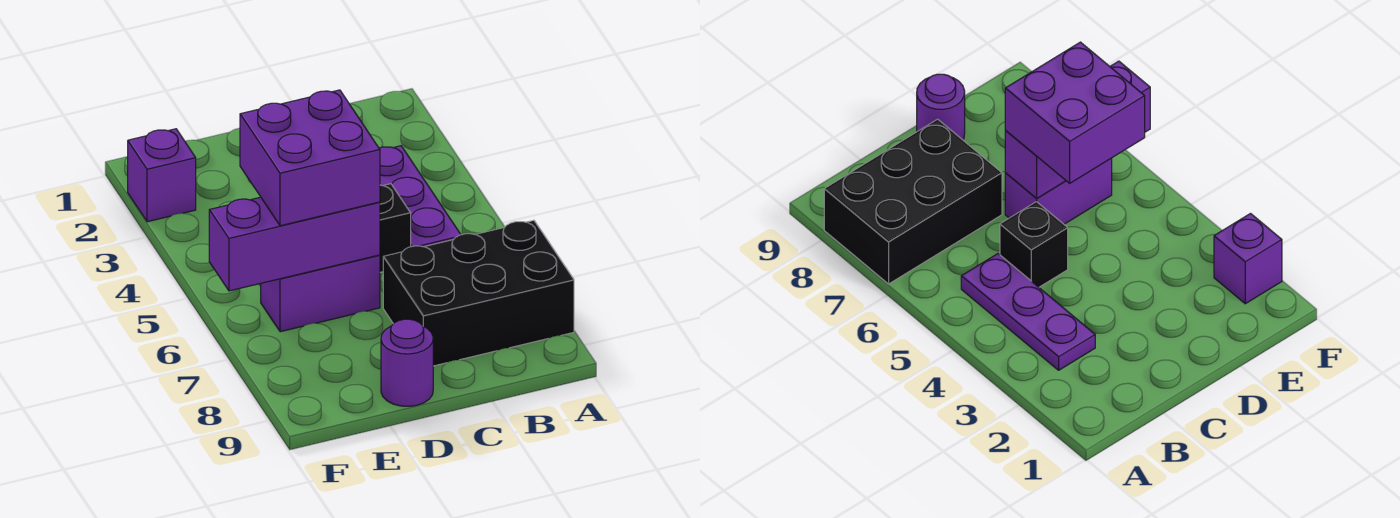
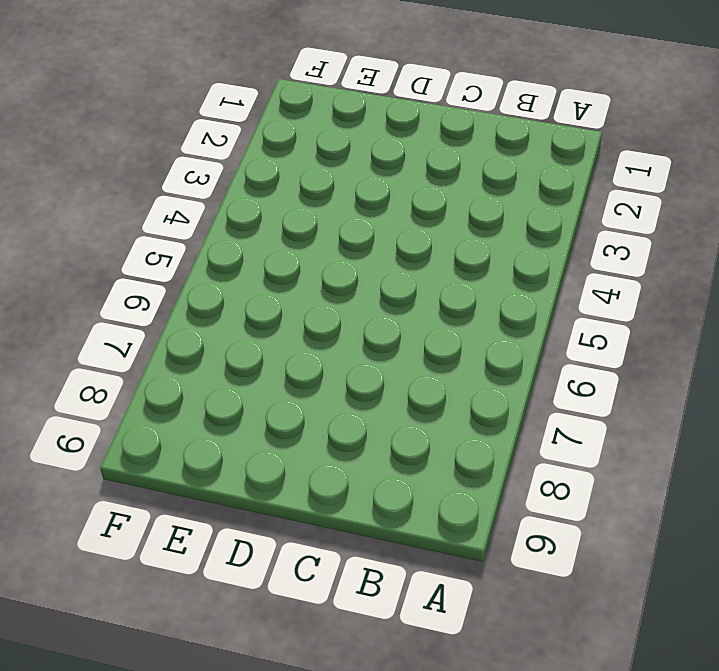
none -> black 2x3 brick [383,220,574,366]
none -> purple 1x3 plate [379,146,461,247]

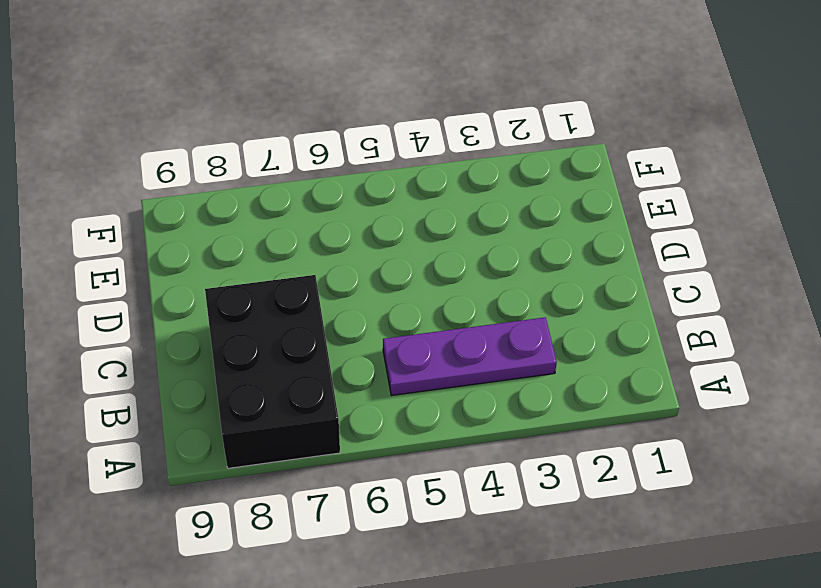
none -> black 1x1 brick [380,184,411,272]
none -> purple 1x2 brick [261,255,380,332]

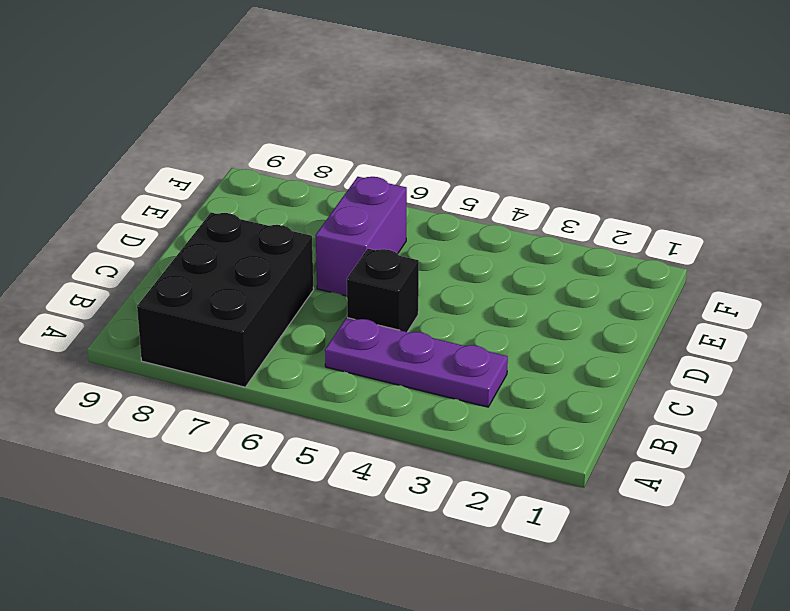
none -> purple 1x1 round brick [381,319,433,406]
none -> purple 1x1 brick [128,129,196,222]

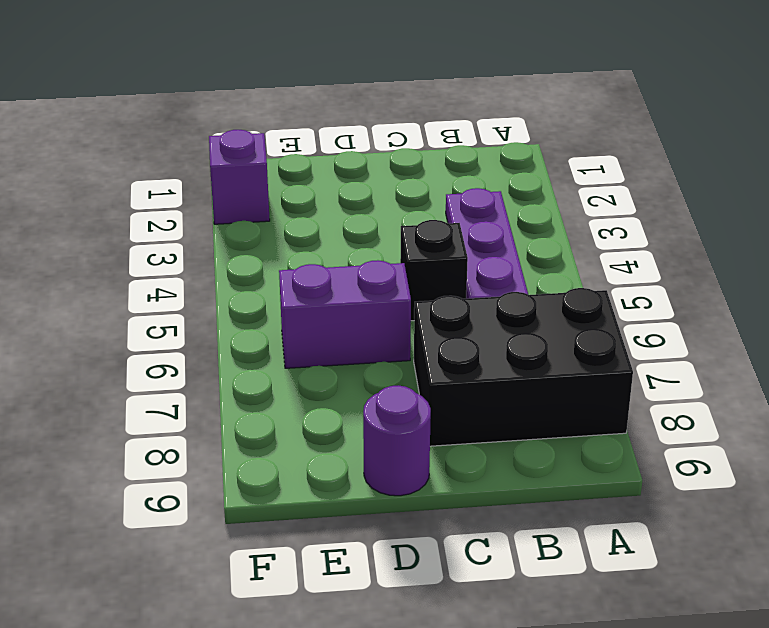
none -> purple 1x3 brick [209,197,380,291]
none -> purple 2x2 brick [240,90,380,226]

